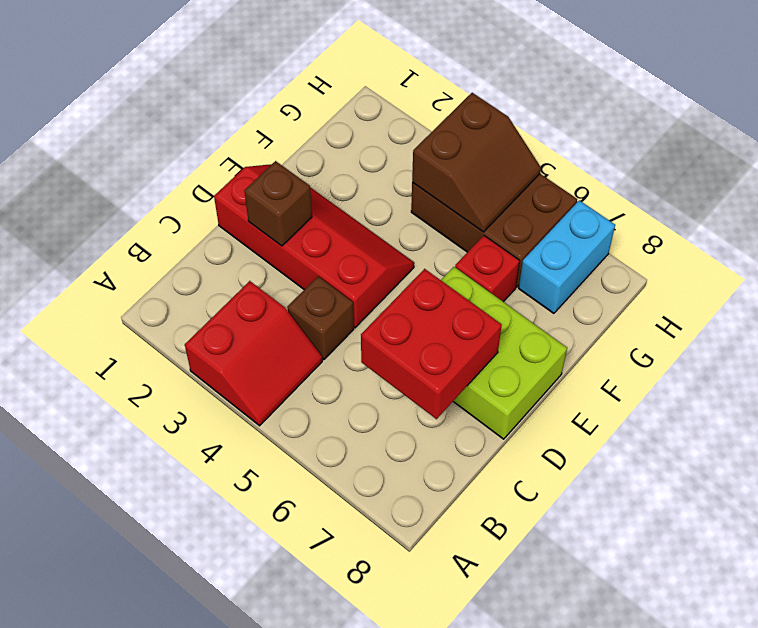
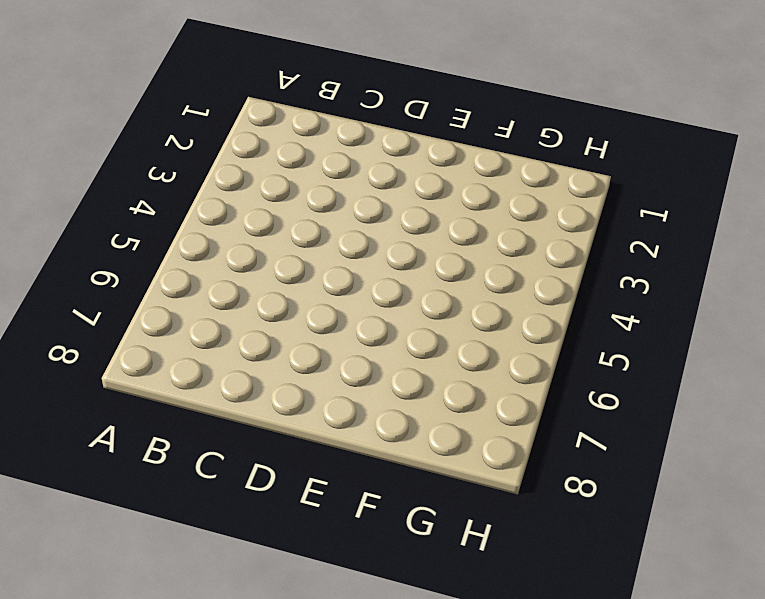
none -> red 2x2 slope [185,281,322,426]
none -> brown 1x1 brick [287,276,354,360]

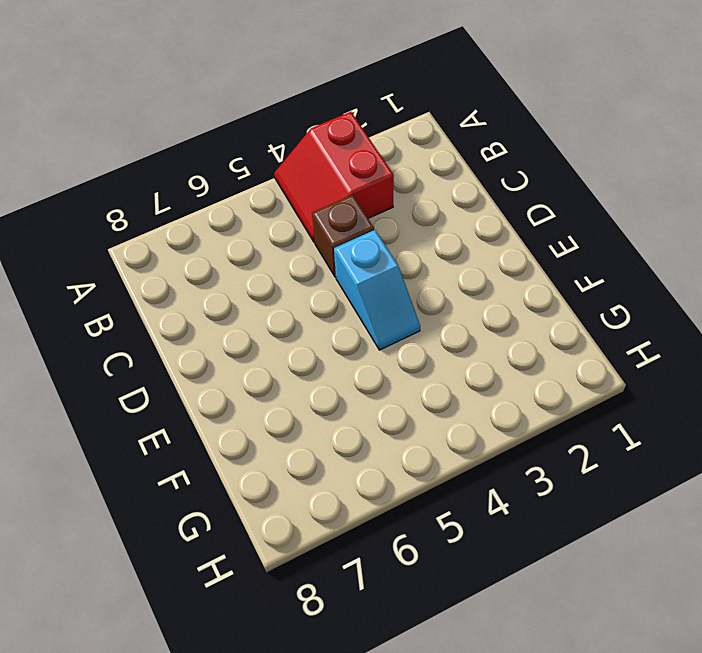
cyan 1x2 slope [334,230,420,350] -> red 2x4 slope [214,164,414,328]
none -> lime 2x3 brick [441,267,567,439]
none -> red 1x1 brick [455,236,520,302]

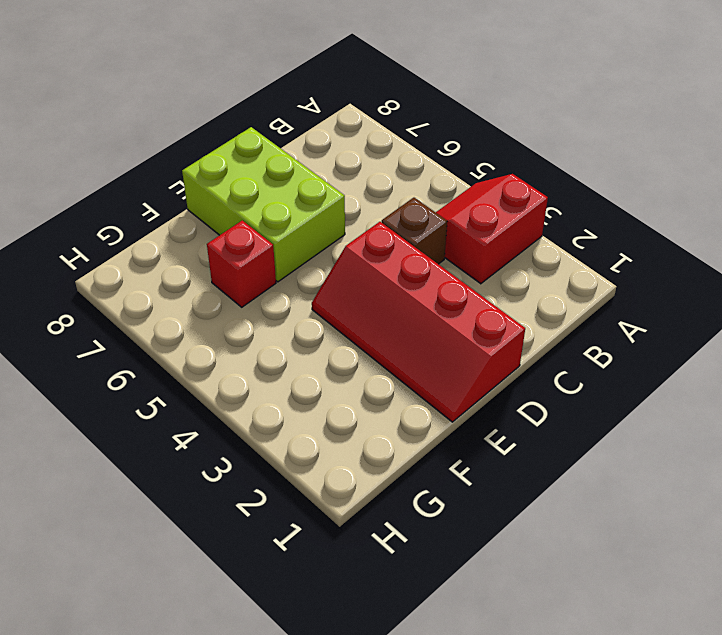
none -> brown 2x3 brick [411,174,577,287]
none -> cyan 1x2 brick [519,200,615,313]

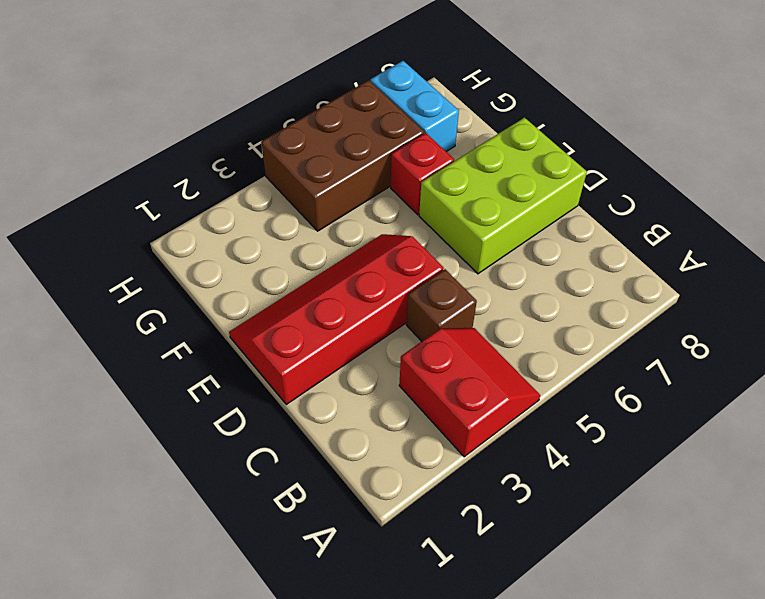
none -> red 2x2 brick [361,269,502,419]
none -> brown 1x1 brick [244,161,312,246]

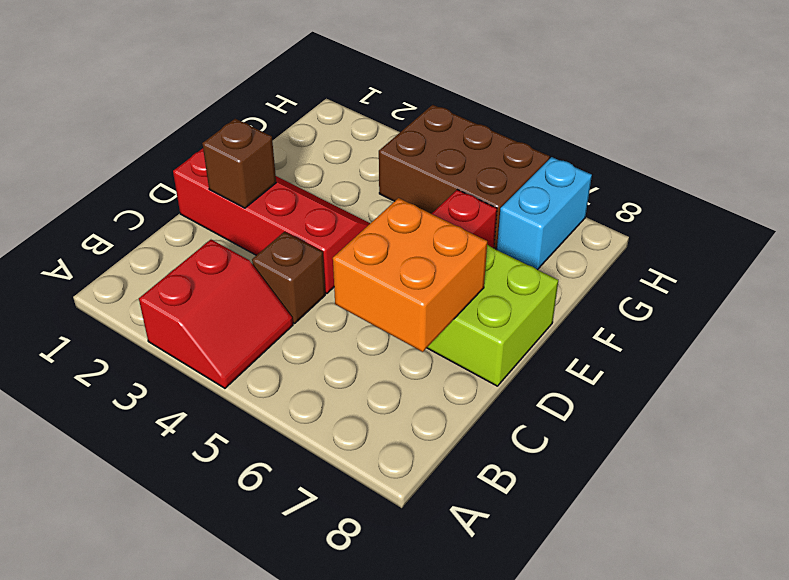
orange 2x2 brick [333,198,487,352] -> red 2x2 brick [361,269,502,419]
none -> brown 2x2 slope [412,93,541,232]

